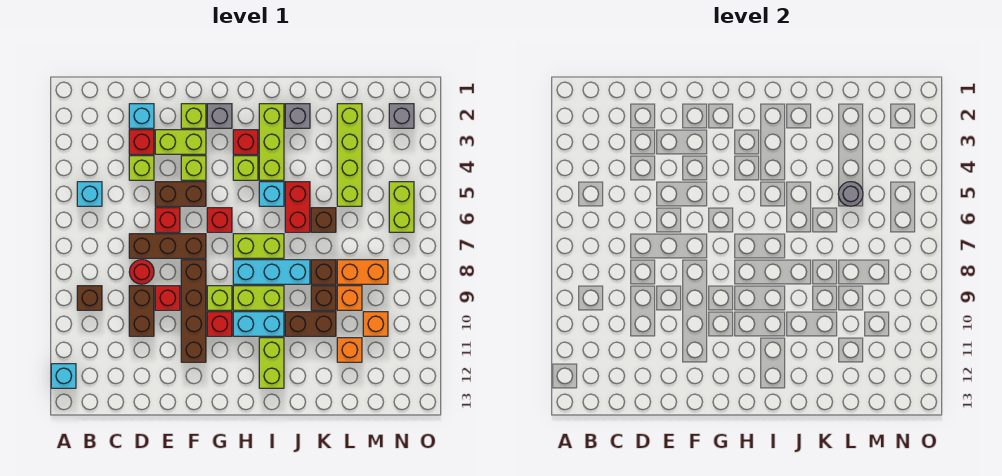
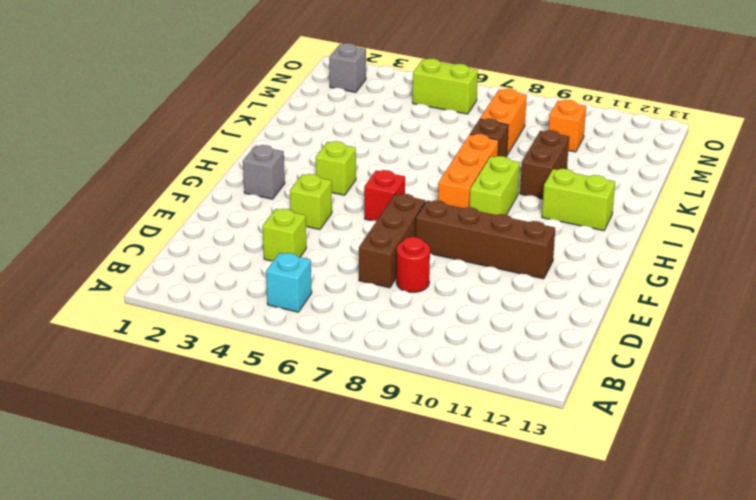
orange 1x3 brick [438,134,499,208] -> cyan 1x3 brick [233,260,310,284]
none -> cyan 1x1 brick [51,364,76,388]
none -> brown 1x1 brick [77,286,102,310]
none -> cyan 1x1 brick [129,104,154,128]
none -> red 1x1 brick [129,130,154,154]

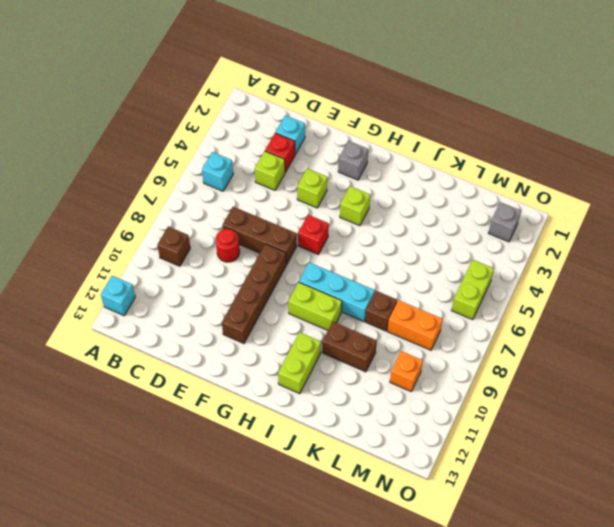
none -> brown 1x2 brick [129,286,154,336]
none -> lime 1x2 brick [155,130,206,154]
none -> brown 1x2 brick [155,182,206,206]
none -> red 1x1 brick [155,208,180,232]

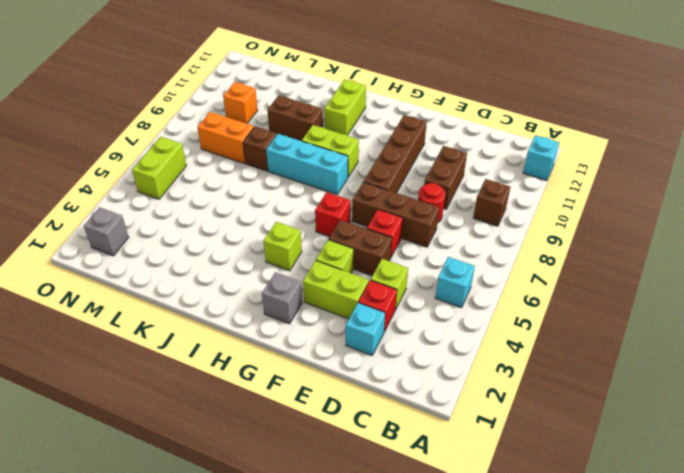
none -> red 1x1 brick [155,286,180,310]
none -> lime 1x1 brick [181,104,206,128]
none -> lime 1x1 brick [207,286,232,310]
none -> red 1x1 brick [207,312,232,336]

